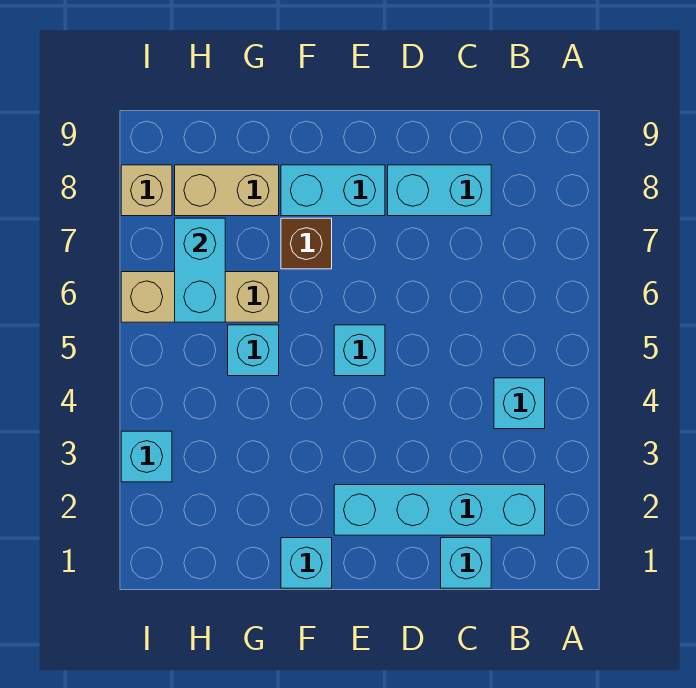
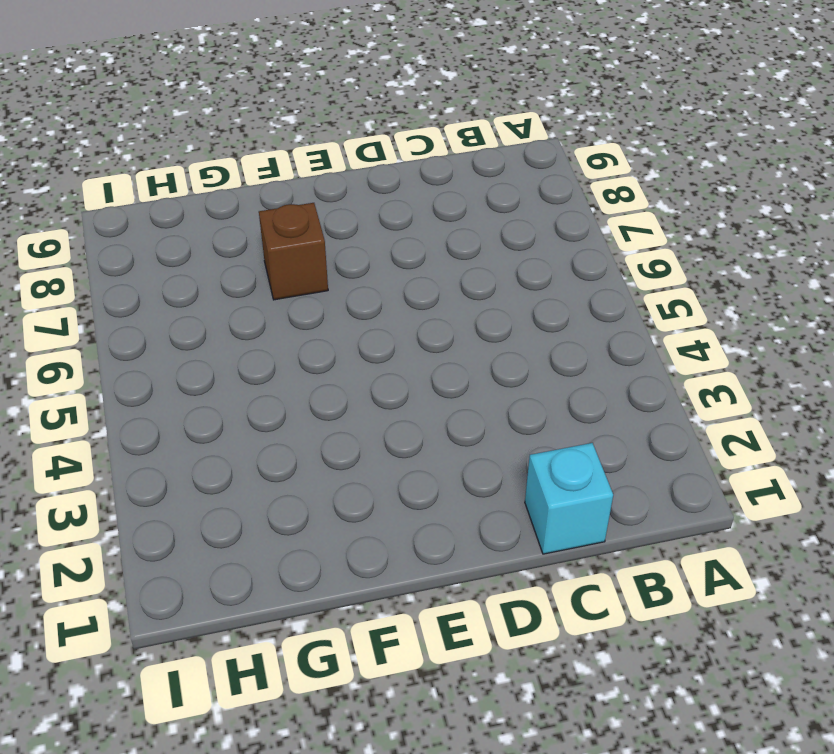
none -> cyan 1x4 brick [334,485,545,535]
none -> cyan 1x1 brick [494,378,545,429]
none -> cyan 1x2 brick [388,165,491,216]

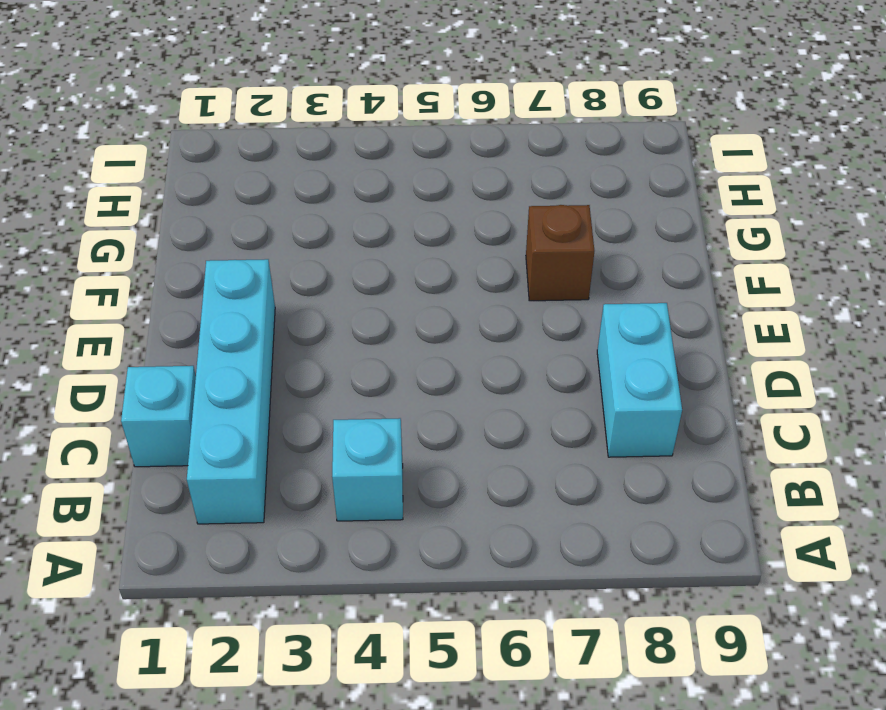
none -> cyan 1x1 brick [334,325,385,376]
none -> cyan 1x2 brick [281,165,385,216]
none -> cyan 1x1 brick [281,538,332,588]

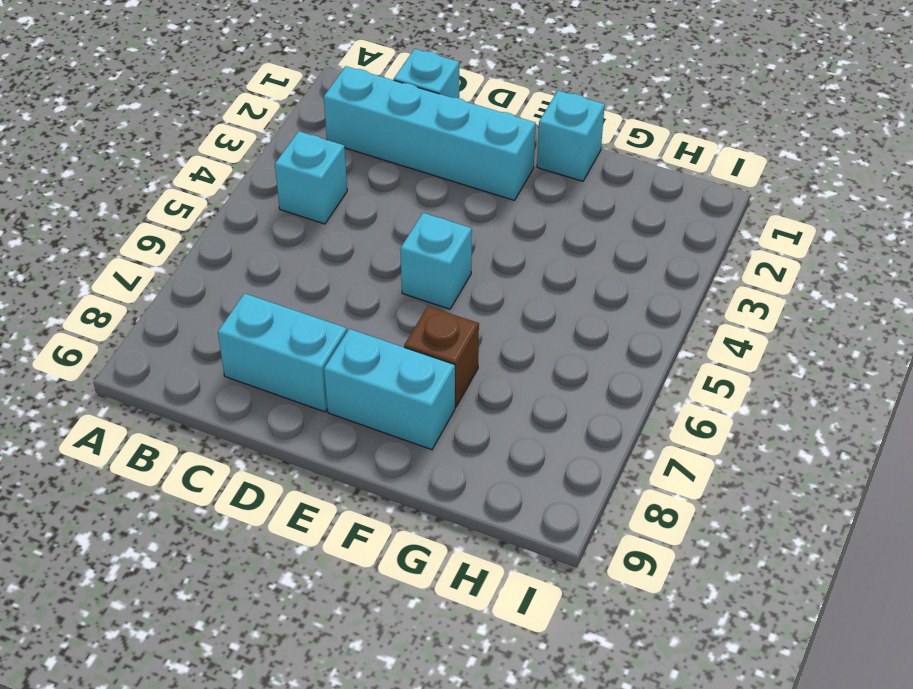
none -> cyan 1x1 brick [228,325,279,376]
none -> tan 1x3 brick [121,272,279,322]
none -> tan 1x2 brick [175,165,279,216]

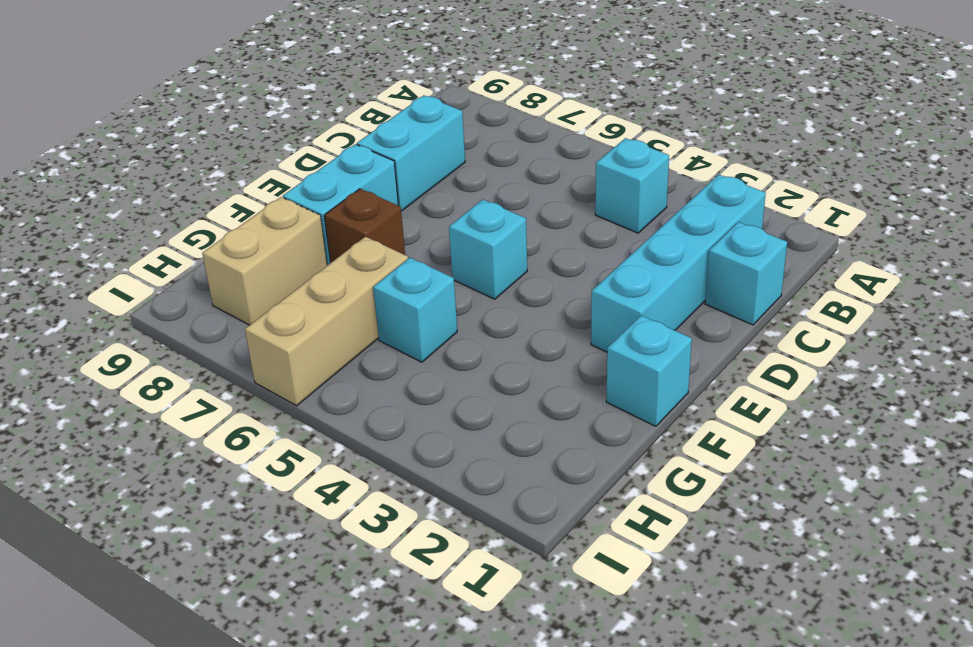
none -> cyan 1x1 brick [121,431,172,482]
none -> tan 1x1 brick [121,165,172,216]
none -> cyan 1x2 brick [175,218,225,322]

